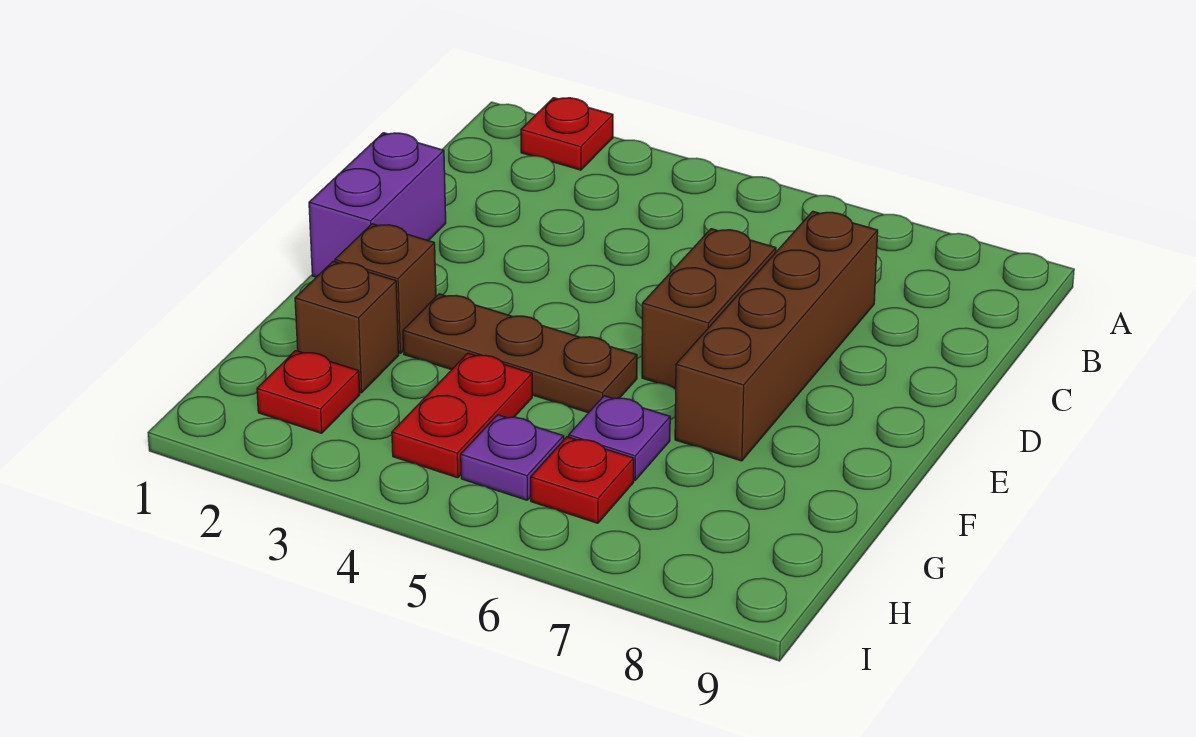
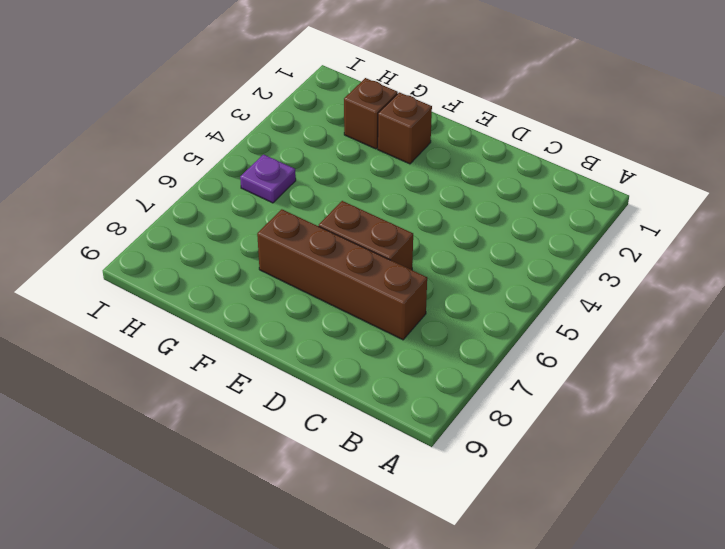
none -> red 1x1 plate [521,98,613,170]
none -> purple 1x2 brick [309,133,446,277]
none -> brown 1x3 plate [403,294,637,413]

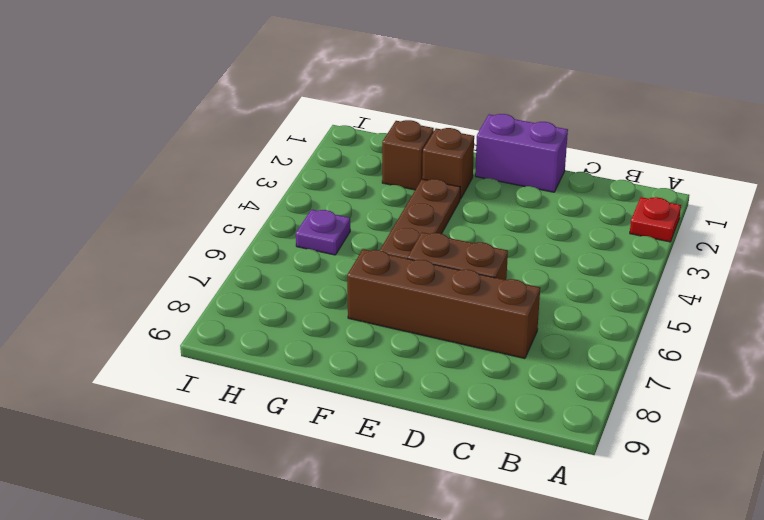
none -> red 1x2 plate [392,353,532,478]
none -> purple 1x1 plate [569,396,670,480]
none -> red 1x1 plate [257,351,360,433]

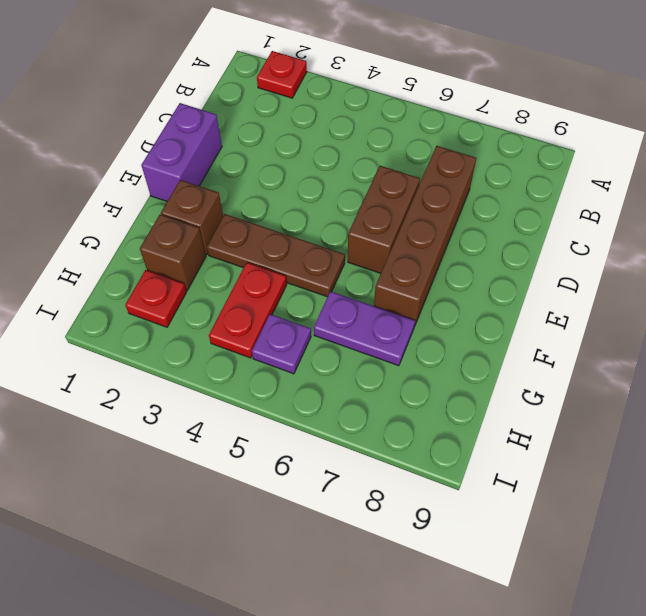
purple 1x2 plate [314,291,415,366] -> purple 1x1 plate [569,396,670,480]
none -> red 1x1 plate [531,437,634,523]

